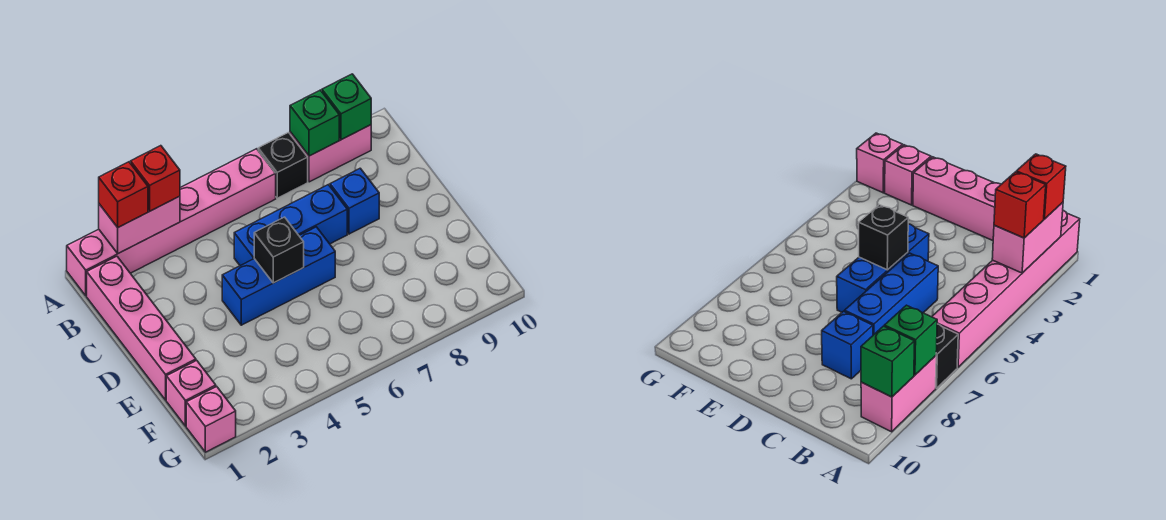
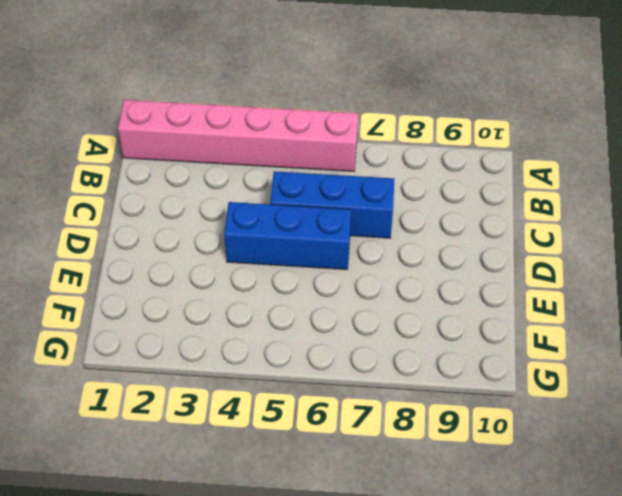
none -> black 1x1 brick [258,133,308,198]
none -> pink 1x2 brick [290,125,371,182]
none -> pink 1x4 brick [87,256,196,400]

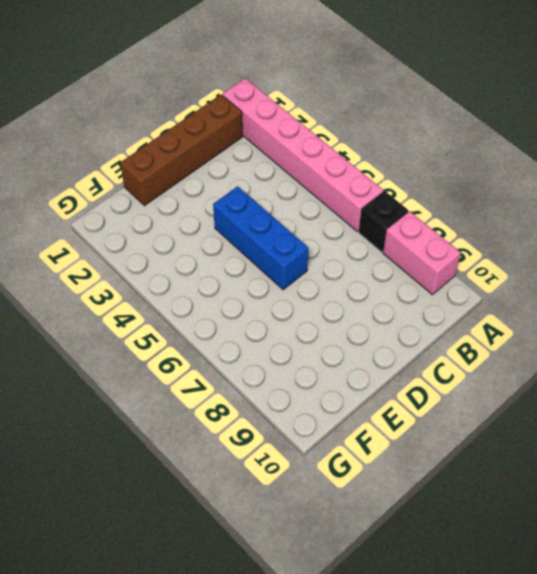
brown 1x4 brick [120,95,243,206] -> pink 1x4 brick [87,256,196,400]
none -> blue 1x3 brick [234,185,347,266]
none -> blue 1x1 brick [330,168,379,234]
none -> pink 1x1 brick [166,360,216,426]

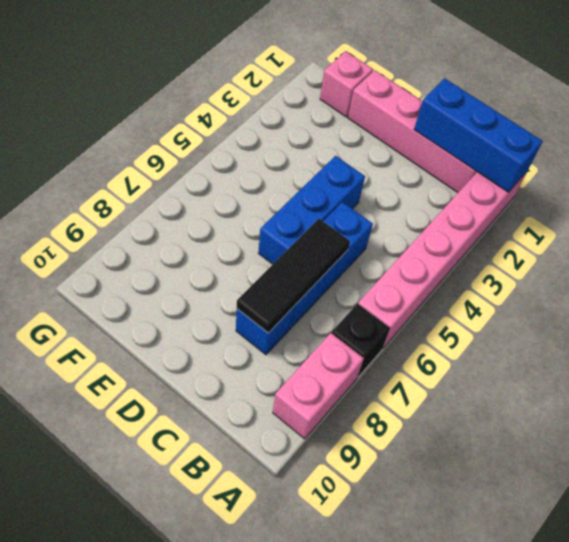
blue 1x3 brick [414,78,543,192] -> none
black 1x3 tile [237,219,350,333] -> none
none -> pink 1x1 brick [186,386,236,452]
none -> pink 1x2 brick [99,196,180,253]
none -> green 1x1 brick [290,90,339,156]

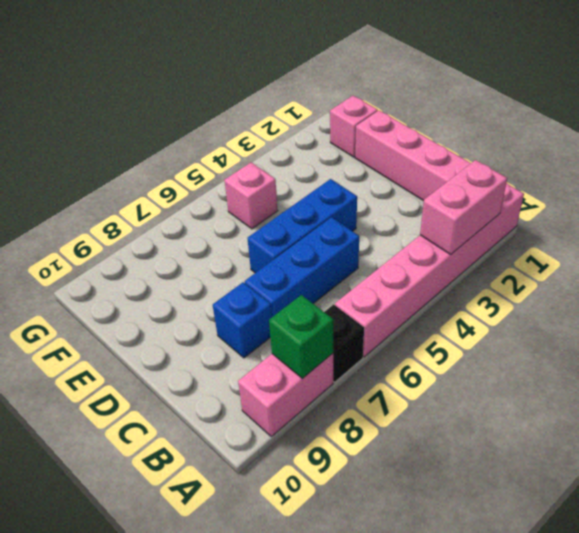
pink 1x1 brick [225,163,278,229] -> pink 1x1 brick moved to [186,386,236,452]
none -> green 1x1 brick [322,74,371,140]
none -> black 1x1 brick [254,217,304,283]
none -> red 1x1 brick [99,162,148,227]

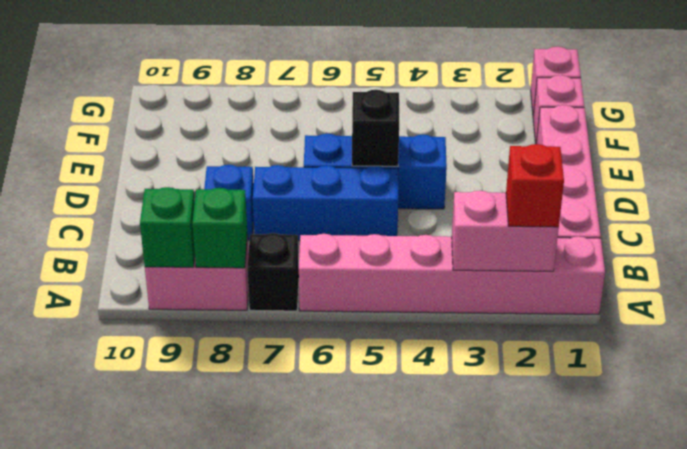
none -> red 1x1 brick [131,146,180,211]

